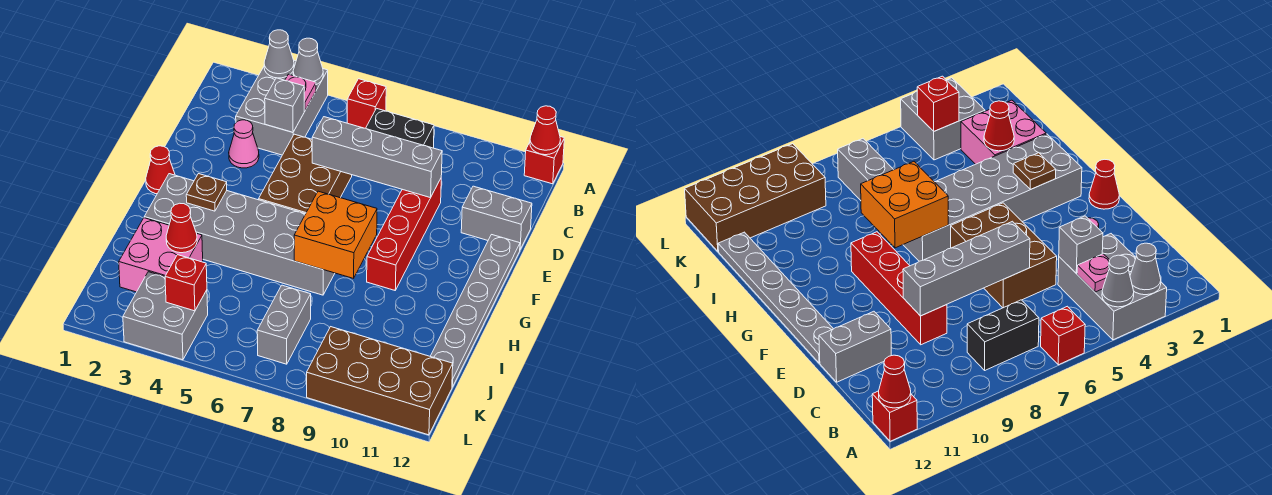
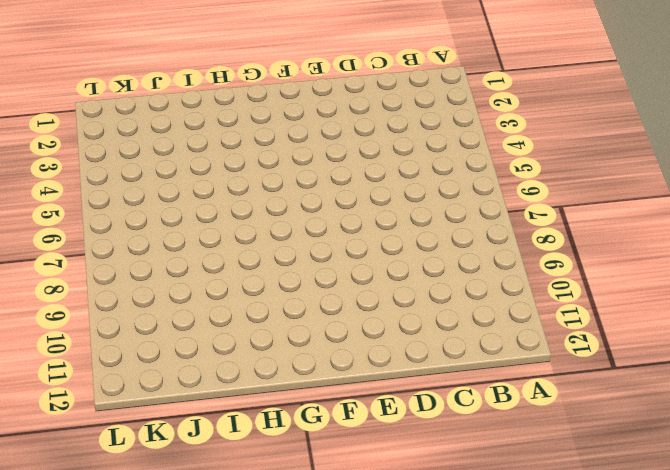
none -> grey 2x3 brick [236,60,328,155]
none -> red 1x1 brick [347,79,386,128]
none -> red 1x1 brick [524,137,564,184]

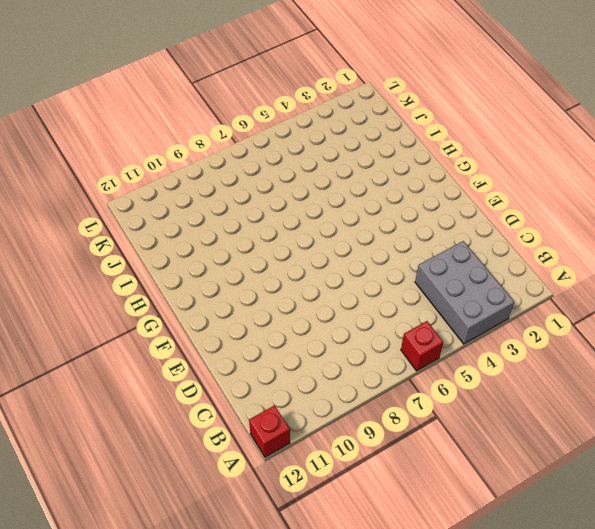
none -> black 1x2 brick [366,108,434,148]
none -> pink 1x1 cone [229,120,259,168]
none -> brown 2x3 brick [259,134,352,214]

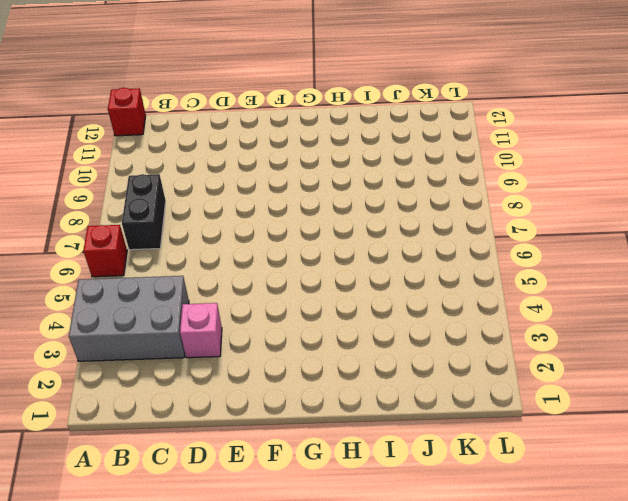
pink 1x1 brick [180,303,222,358] -> pink 1x1 cone [229,120,259,168]
none -> brown 2x3 brick [259,134,352,214]
none -> red 1x4 brick [367,179,441,290]
none -> grey 1x2 brick [461,186,532,249]

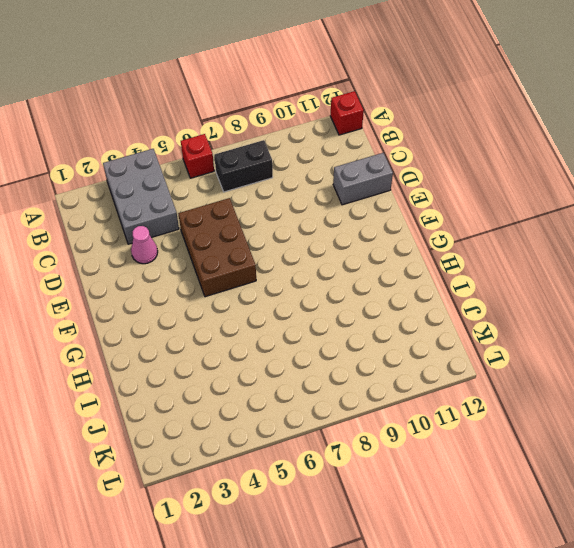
none -> red 1x4 brick [367,179,441,290]
none -> grey 1x6 plate [430,235,520,387]
none -> red 1x1 cone [146,146,175,194]

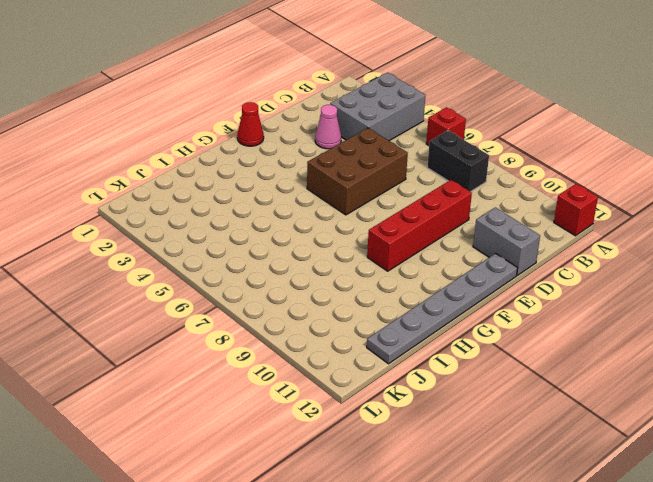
none -> grey 2x6 brick [144,174,335,295]
none -> pink 2x2 brick [119,218,203,292]
none -> grey 1x2 brick [257,285,311,364]

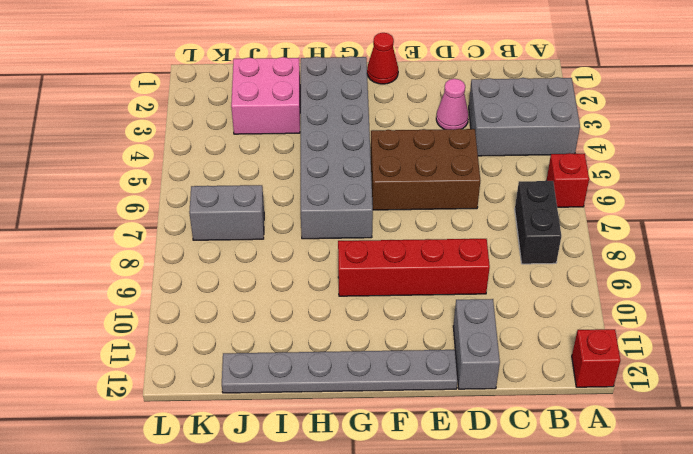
none -> grey 2x2 brick [123,272,208,360]
none -> brown 2x4 brick [307,327,453,435]
none -> grey 1x1 cone [264,30,294,78]

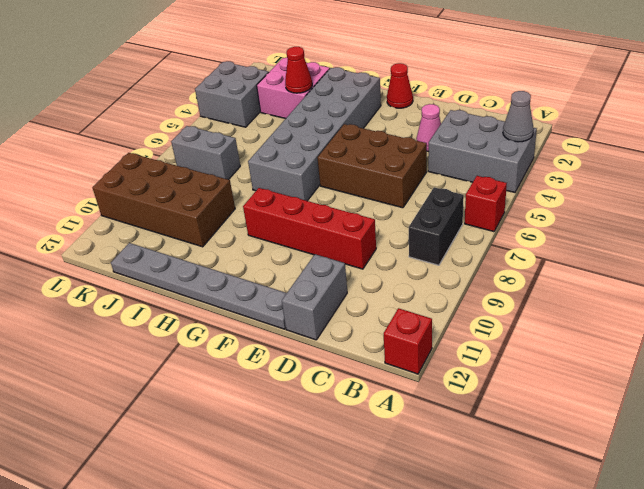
brown 2x4 brick [92,153,235,247] -> brown 2x4 brick turned to [307,327,453,435]
none -> grey 1x1 cone [293,38,323,85]
none -> red 1x1 cone [530,106,560,155]
none -> pink 1x1 plate [285,74,316,111]

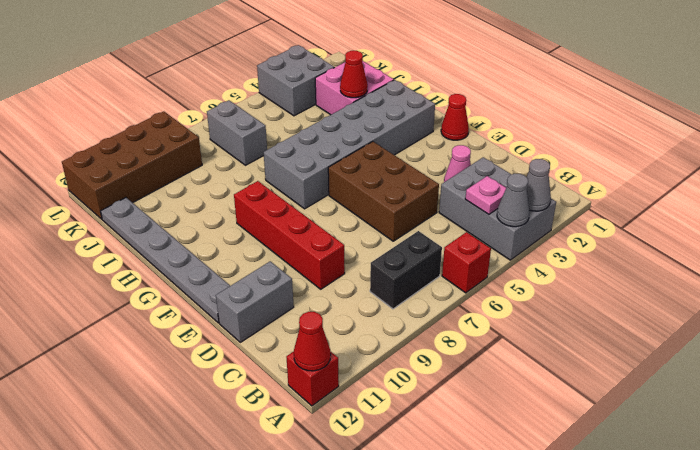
none -> grey 1x1 brick [265,78,304,132]
none -> grey 1x4 brick [312,117,442,198]
none -> brown 1x1 plate [186,174,227,211]

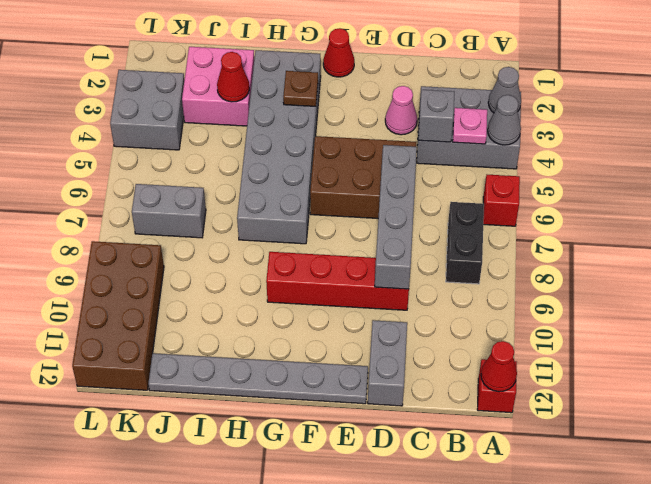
none -> orange 2x2 brick [294,191,377,278]
none -> red 1x1 brick [165,255,207,311]

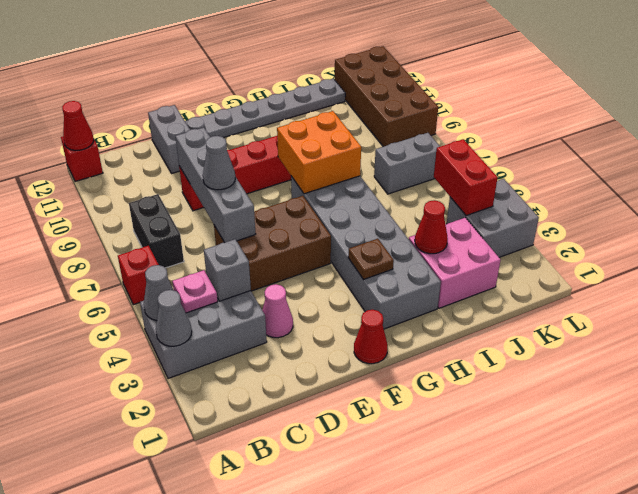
grey 1x1 cone [203,136,235,190] -> none
red 1x2 brick [434,139,498,216] -> red 1x1 brick [165,255,207,311]

